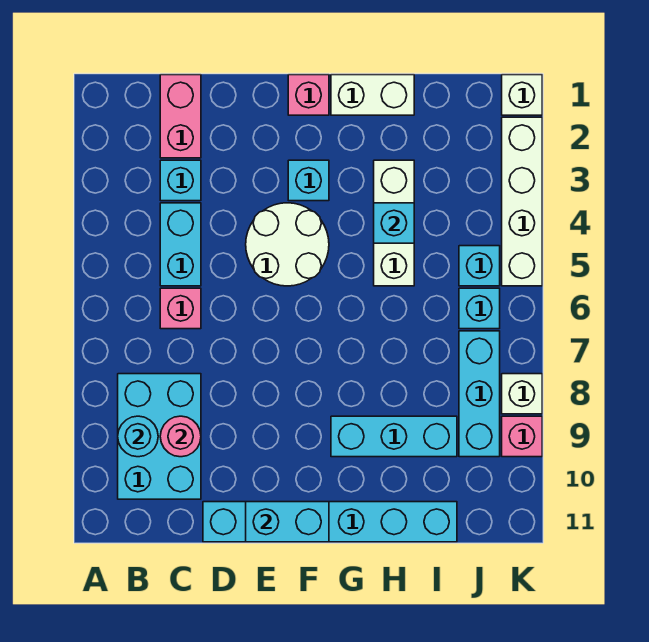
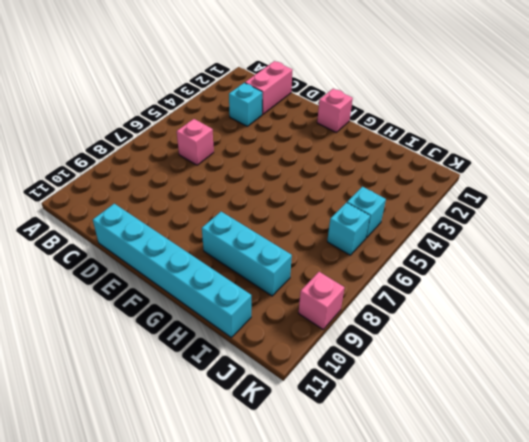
none -> cyan 2x3 brick [118,374,201,499]
none -> cyan 1x2 brick [160,203,201,286]
none -> white 2x2 round brick [246,203,329,286]

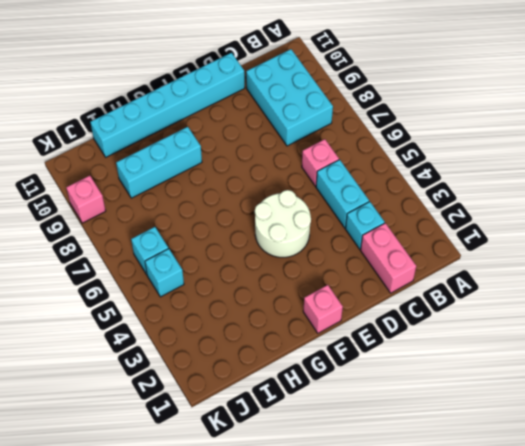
none -> cyan 1x1 brick [288,160,329,201]
none -> white 1x2 brick [331,75,414,115]
none -> white 1x3 brick [374,160,414,286]

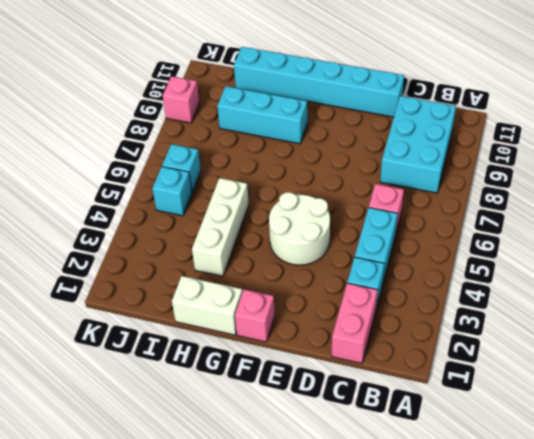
none -> cyan 1x1 brick [288,160,329,201]
none -> cyan 1x3 brick [459,331,500,457]
none -> white 1x1 brick [502,75,542,115]

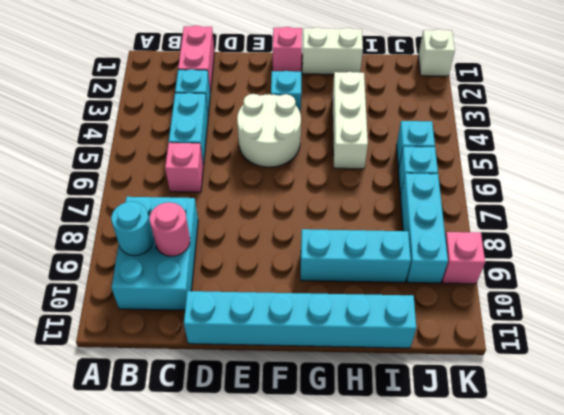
none -> white 1x4 brick [502,117,542,286]
none -> white 1x1 brick [502,374,542,414]
none -> cyan 1x2 brick [246,502,329,542]

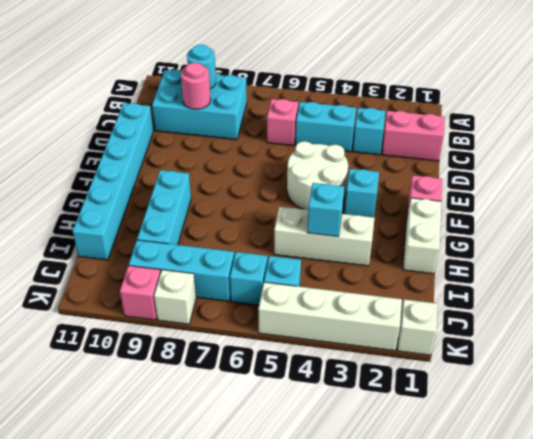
none -> cyan 1x2 brick [246,502,329,542]

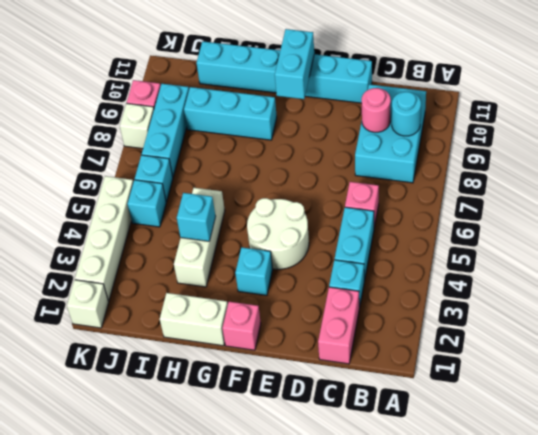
cyan 1x2 brick [275,29,314,99] -> cyan 1x2 brick turned to [246,502,329,542]

